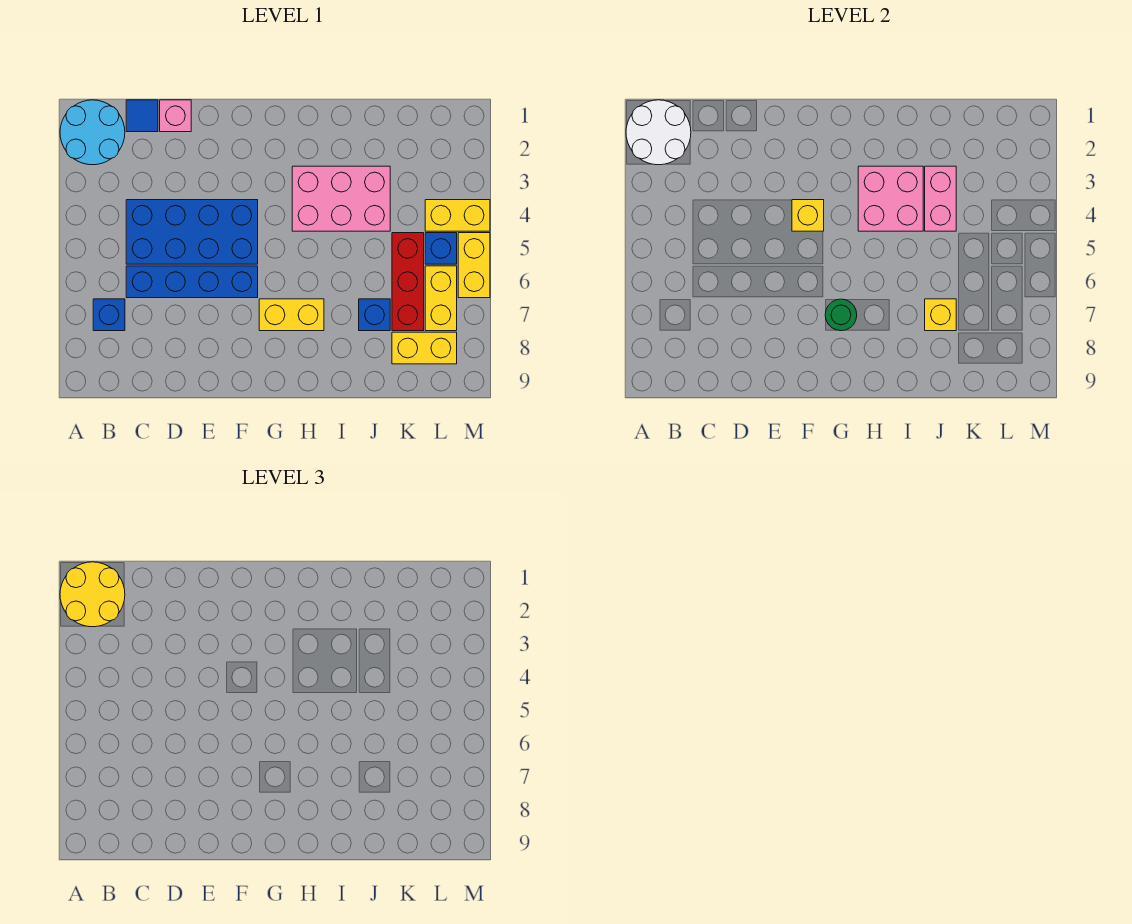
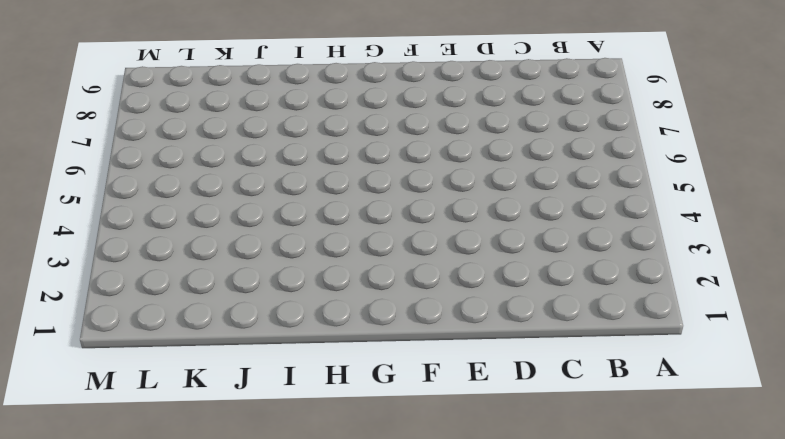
none -> cyan 2x2 round brick [60,100,125,165]
none -> blue 1x1 brick [93,299,125,331]
none -> blue 1x1 tile [126,100,158,132]

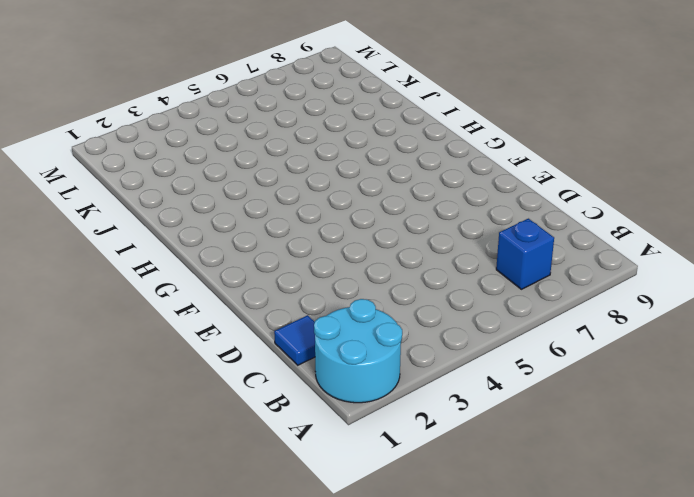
none -> blue 2x4 brick [126,200,258,264]
none -> blue 1x4 brick [126,266,258,298]
none -> pink 1x1 brick [160,100,191,132]

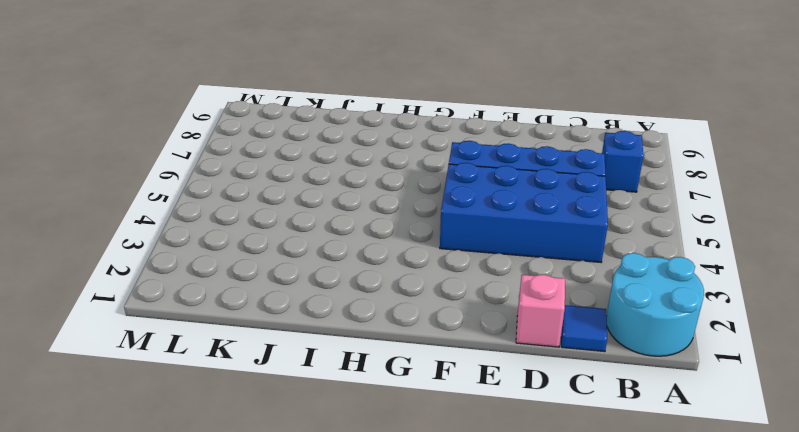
none -> yellow 1x2 brick [259,299,324,331]
none -> pink 2x3 brick [292,166,390,231]
none -> blue 1x1 brick [359,299,390,331]

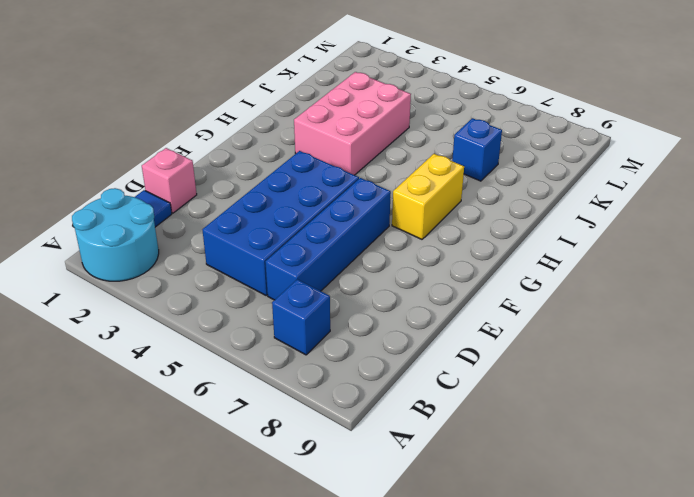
none -> red 1x3 brick [392,233,424,331]
none -> yellow 1x2 brick [392,332,457,364]
none -> yellow 1x2 brick [425,200,490,231]

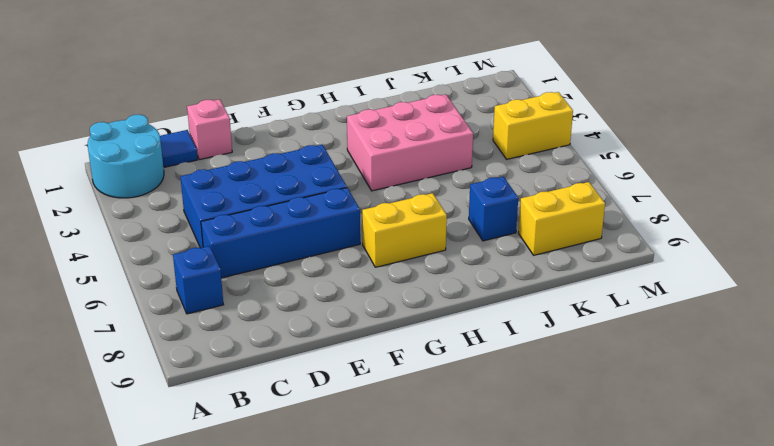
none -> red 1x3 brick [392,233,424,331]
none -> blue 1x1 brick [425,233,457,264]
none -> yellow 1x2 brick [425,266,457,331]

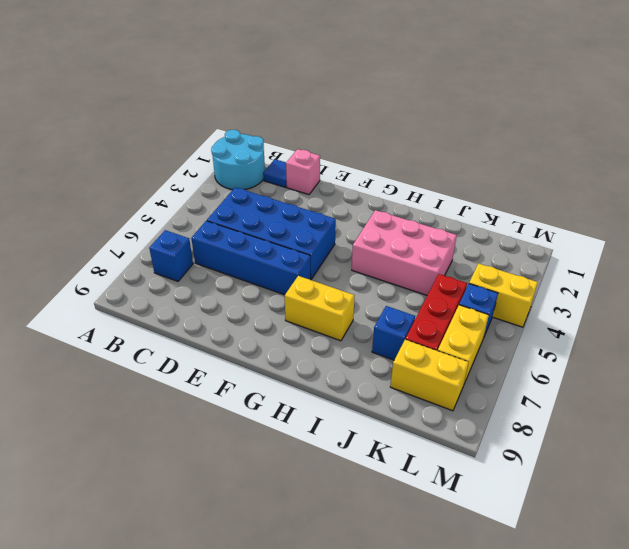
none -> yellow 1x2 brick [458,233,490,298]
none -> white 2x2 round brick [626,100,691,165]
none -> yellow 1x1 brick [792,200,824,231]

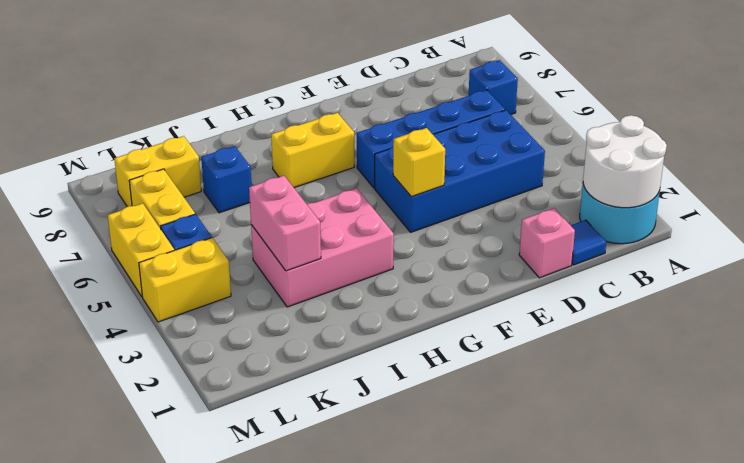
none -> red 1x3 brick [392,233,424,331]
none -> green 1x1 round brick [825,299,857,331]
none -> pink 2x2 brick [858,166,923,231]

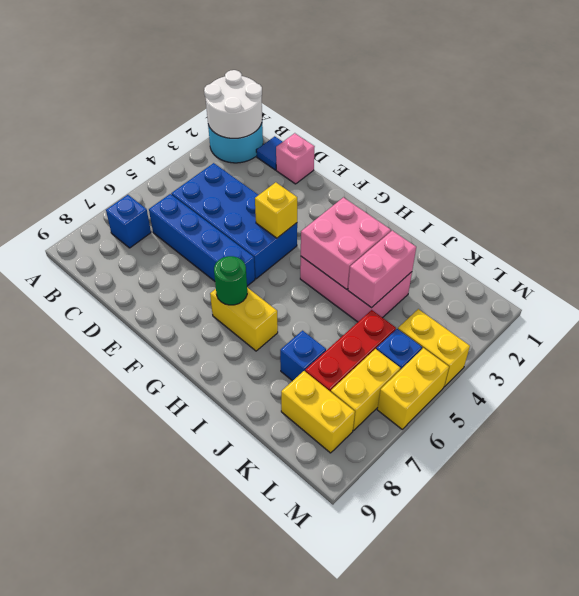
none -> yellow 1x1 brick [925,299,956,331]
none -> yellow 2x2 round brick [60,562,125,627]

